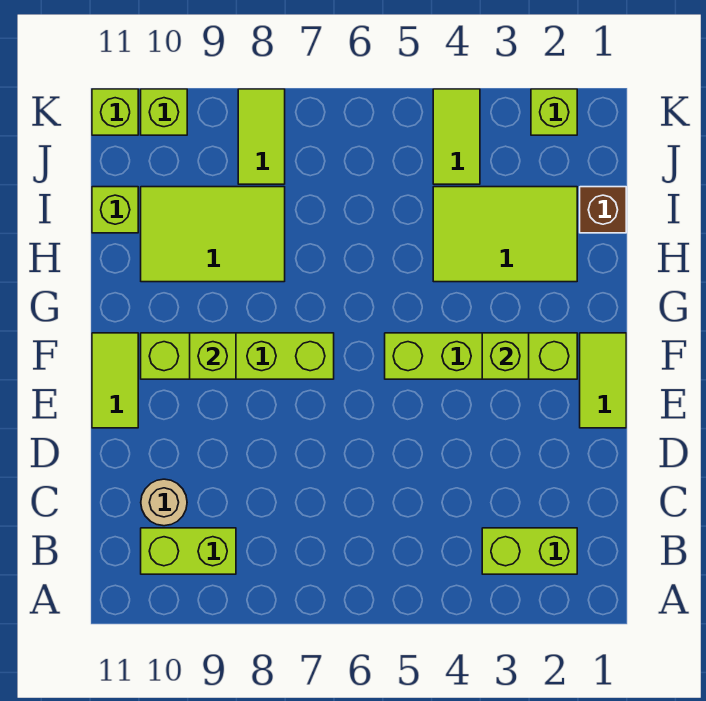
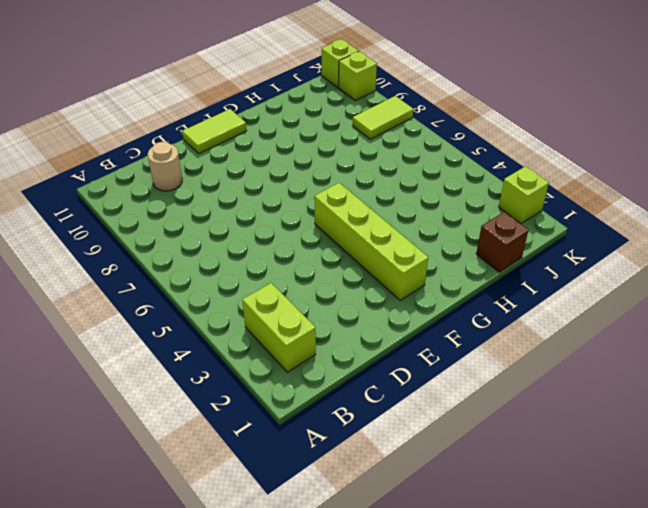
none -> lime 1x2 brick [141,528,236,574]
none -> lime 1x2 tile [580,333,626,428]
none -> lime 1x4 brick [141,333,334,379]

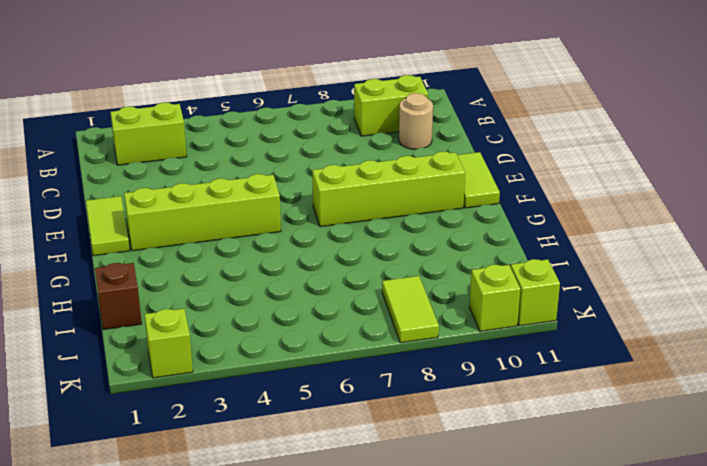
none -> lime 2x3 tile [433,187,577,282]
none -> lime 2x3 tile [141,187,285,282]
none -> lime 1x1 brick [92,187,138,233]

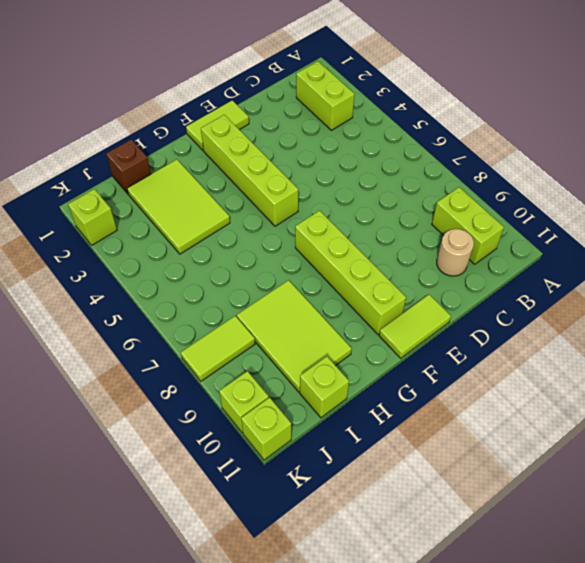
none -> lime 1x2 tile [433,89,480,184]
none -> lime 1x1 brick [482,333,529,379]
none -> lime 1x1 brick [190,333,236,379]

